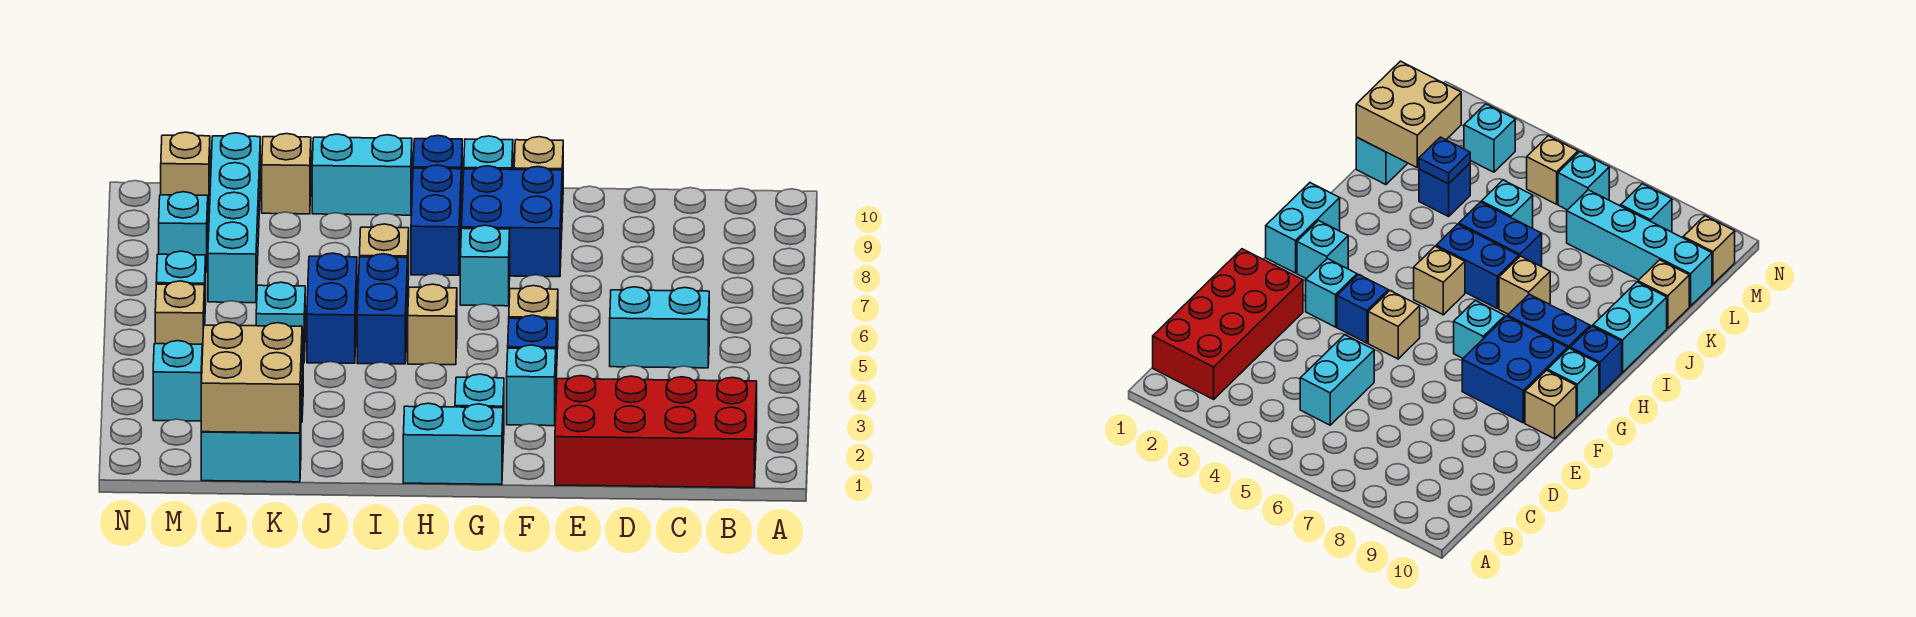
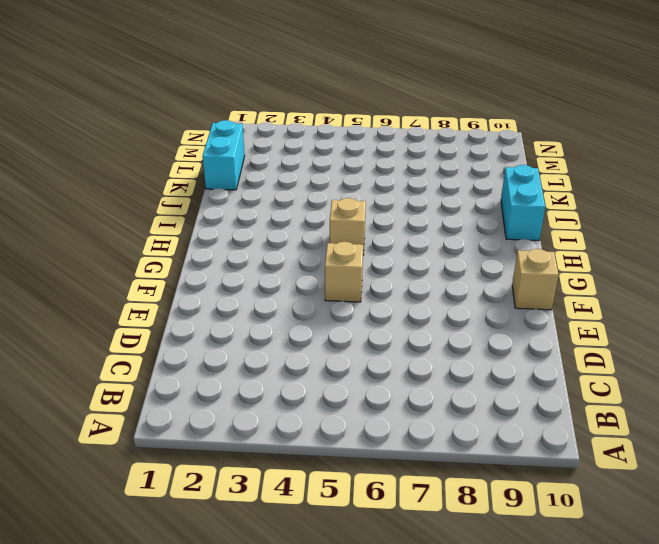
none -> red 2x4 brick [555,376,757,488]
none -> cyan 1x2 brick [610,287,709,368]
none -> cyan 1x1 brick [507,345,556,426]
none -> blue 1x1 brick [508,315,557,376]

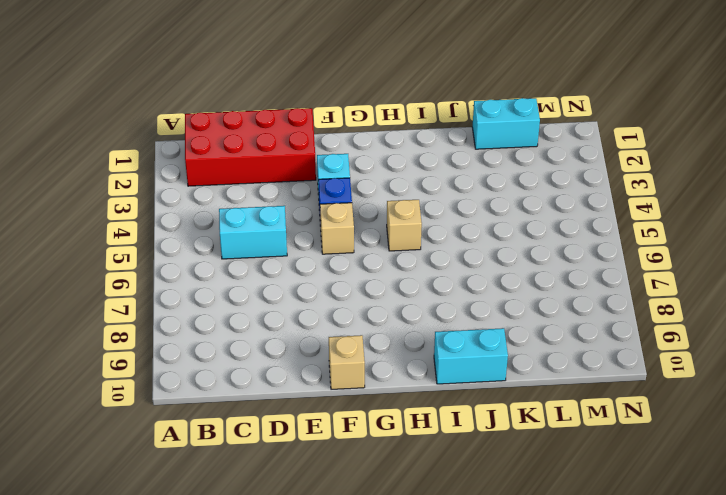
none -> blue 2x2 brick [462,166,562,277]
none -> cyan 1x2 brick [403,403,503,485]
none -> cyan 1x1 brick [455,374,504,444]
none -> cyan 1x1 brick [460,225,510,306]

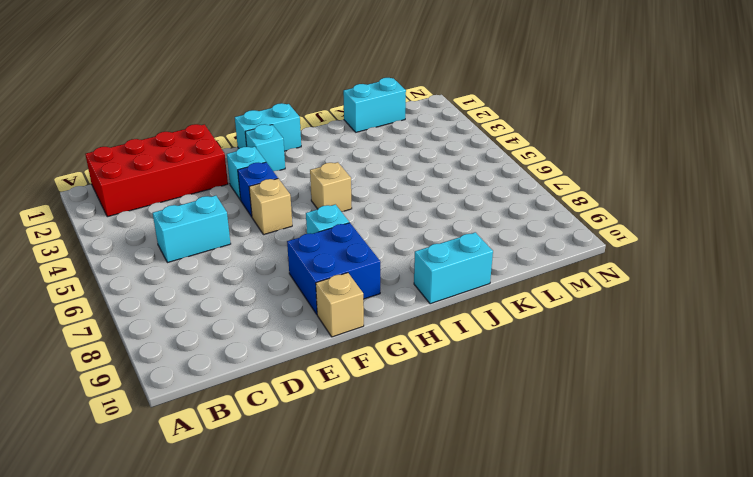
none -> cyan 1x1 brick [464,136,513,170]
none -> blue 1x2 brick [411,165,461,275]
none -> blue 1x1 brick [413,135,462,211]
none -> blue 1x2 brick [357,254,408,364]

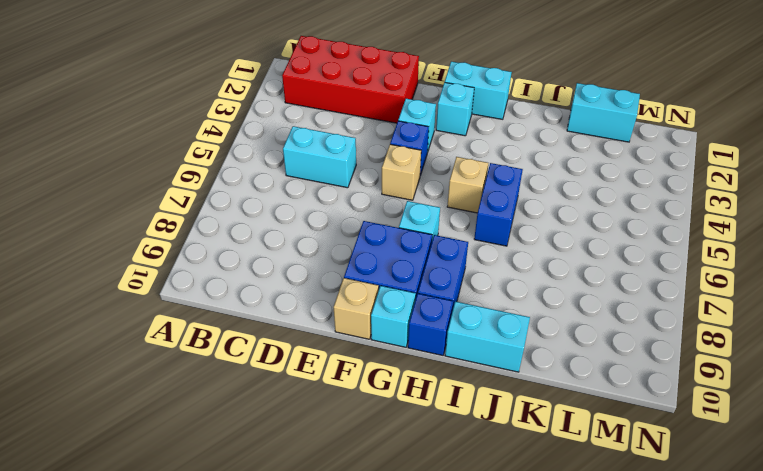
none -> tan 1x1 brick [360,224,409,280]
none -> blue 1x2 brick [307,253,357,363]
none -> blue 1x1 brick [1419,164,1470,216]
none -> cyan 1x1 brick [256,282,305,363]

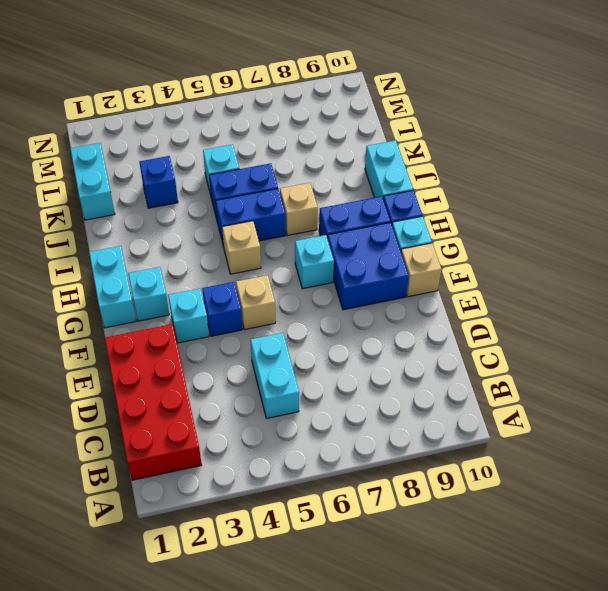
none -> tan 1x1 brick [262,134,311,214]
none -> cyan 1x4 brick [208,133,260,303]
none -> cyan 1x1 brick [153,341,202,421]
none -> tan 1x1 brick [155,281,204,355]

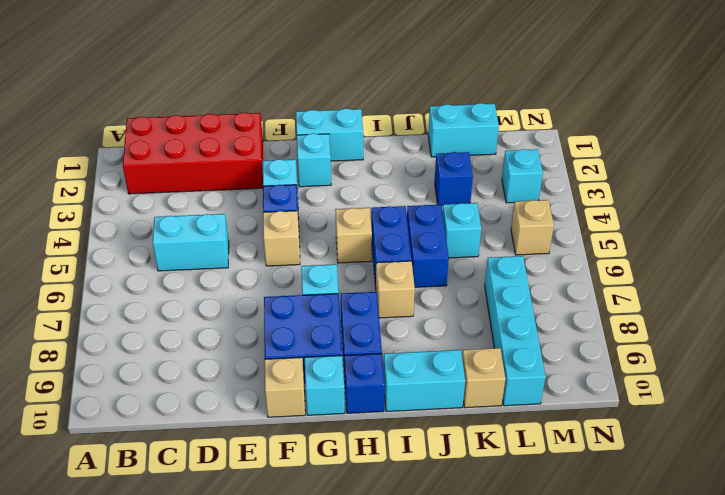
none -> cyan 1x1 brick [156,251,206,325]
none -> cyan 1x1 brick [159,192,208,272]
none -> tan 1x1 brick [161,132,210,213]
none -> tan 2x2 brick [201,322,302,433]

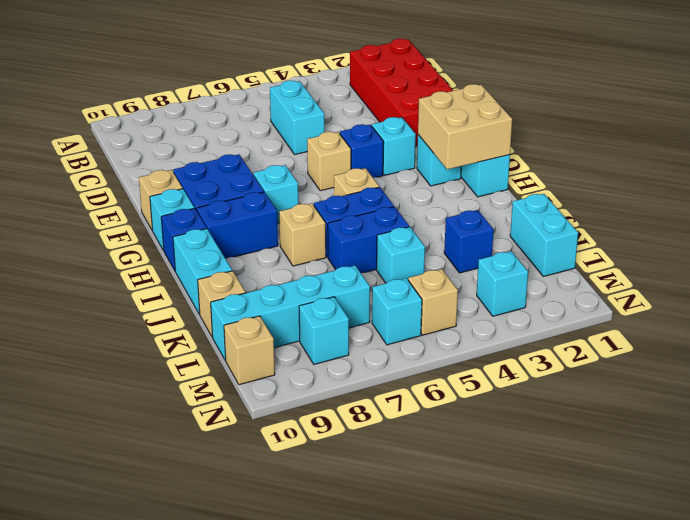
tan 2x2 brick [418,84,512,169] -> tan 2x2 brick moved to [201,322,302,433]
none -> blue 1x1 plate [1419,137,1470,184]

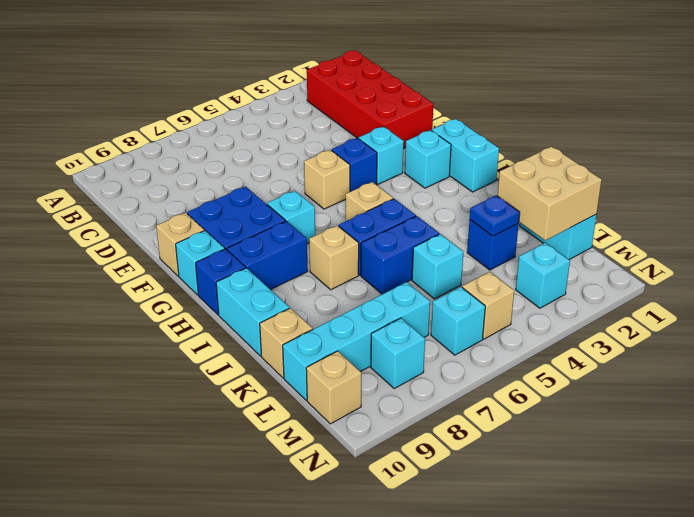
none -> cyan 1x2 brick [610,287,709,368]

